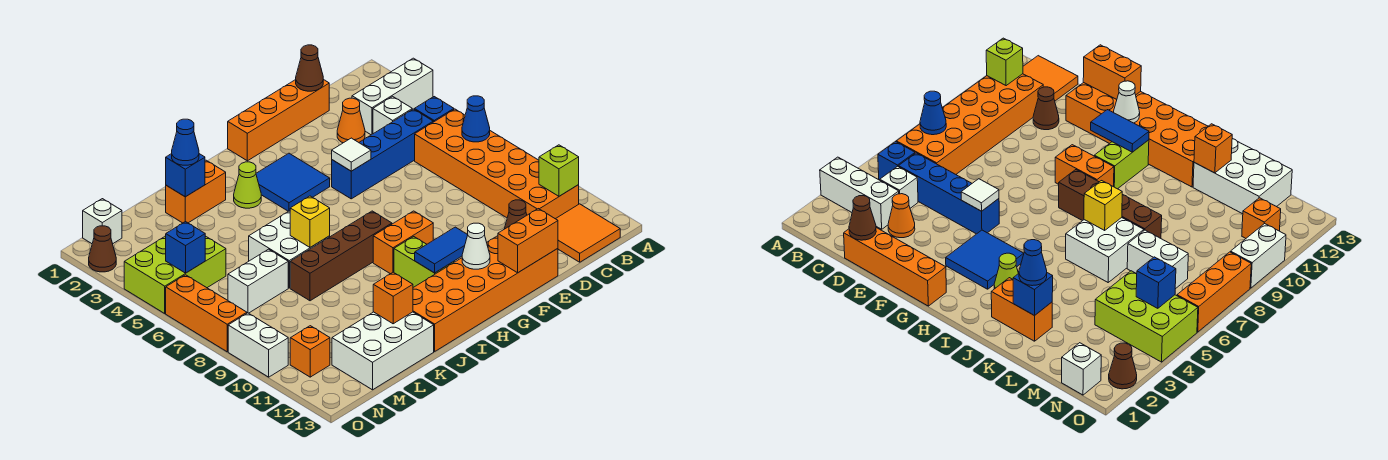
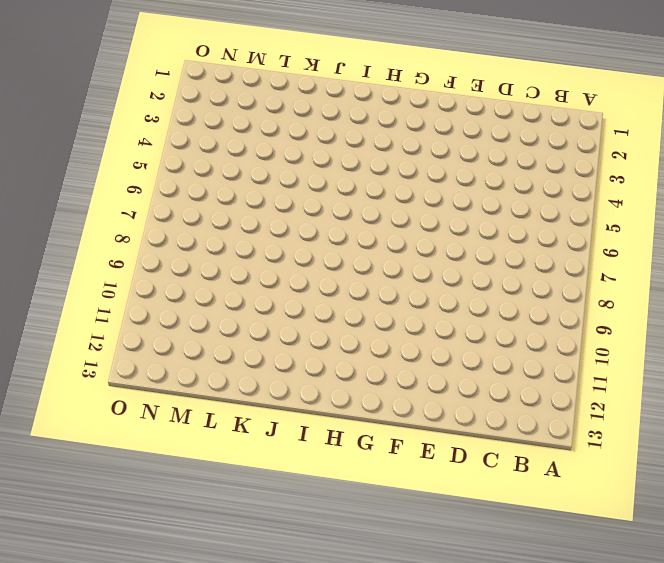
none -> white 1x3 brick [352,58,433,135]
none -> blue 1x1 brick [414,97,454,122]
none -> orange 2x6 brick [415,109,579,219]
none -> orange 2x2 tile [556,204,620,262]

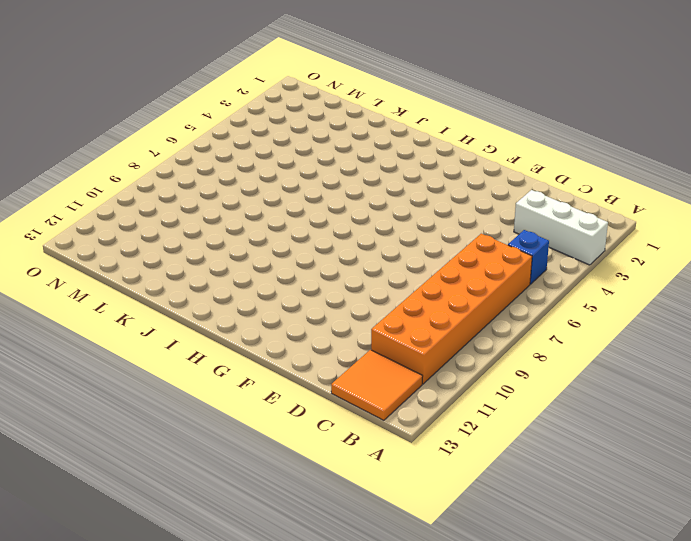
none -> white 1x1 brick [373,96,412,134]
none -> blue 1x4 brick [332,109,433,199]
none -> orange 1x4 brick [228,79,329,161]
none -> orange 1x1 cone [337,98,365,143]

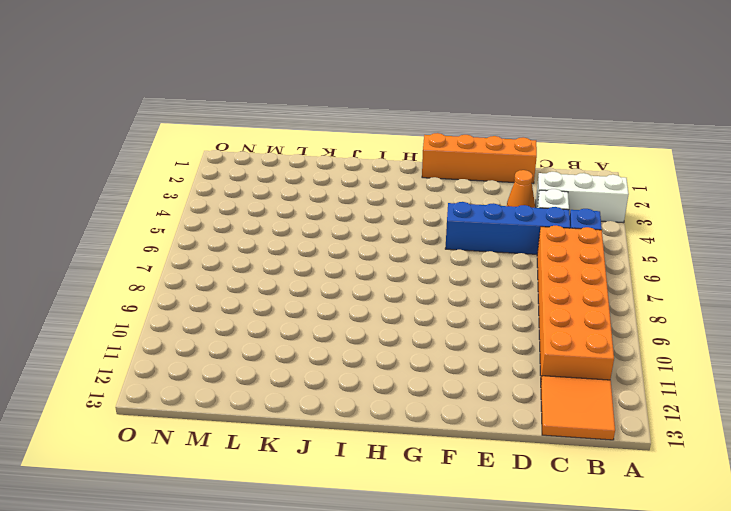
none -> brown 1x1 cone [505,200,527,229]
none -> orange 2x6 brick [413,236,558,351]
none -> blue 2x2 tile [256,153,330,211]
none -> orange 1x2 brick [373,211,433,274]

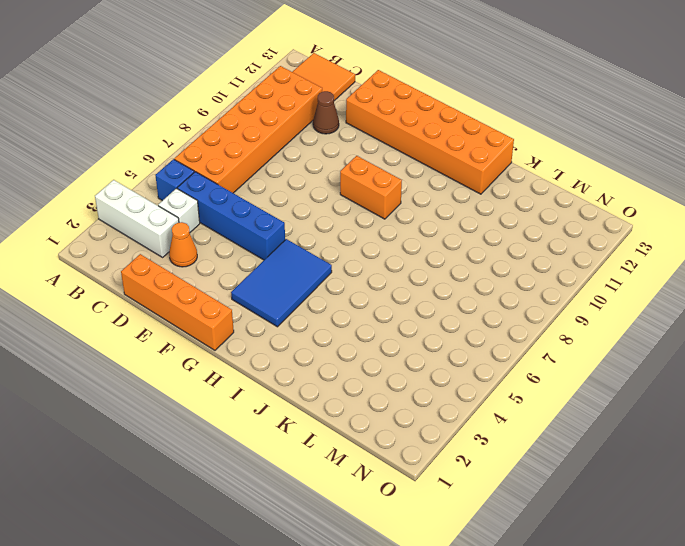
blue 2x3 tile [231,239,332,327] -> blue 2x2 tile [256,153,330,211]
none -> brown 1x4 brick [290,211,392,301]
none -> lime 1x2 brick [394,237,454,287]
none -> lime 1x1 cone [234,162,261,208]
none -> orange 1x2 brick [166,160,226,223]

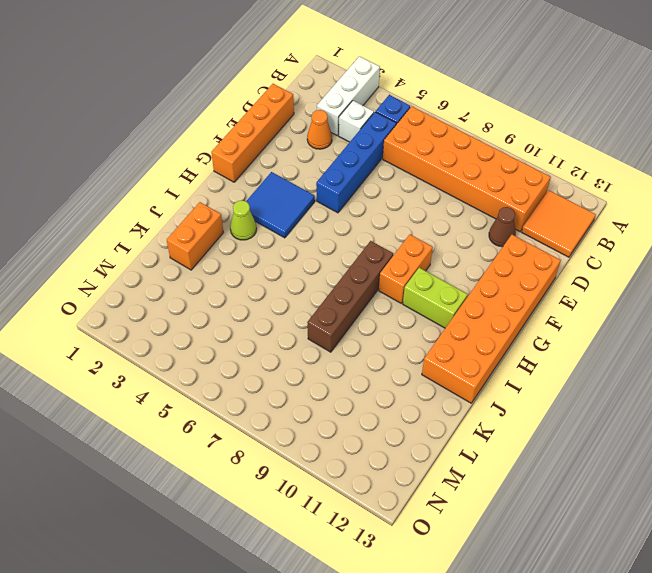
none -> white 2x2 brick [249,211,330,288]
none -> white 2x3 brick [332,312,434,390]
none -> white 1x2 brick [228,249,288,313]
none -> lime 2x3 brick [124,236,226,313]

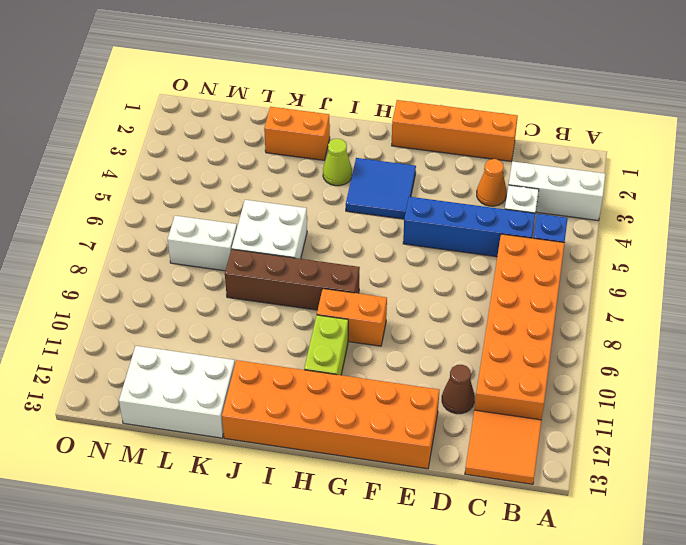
none -> lime 2x3 brick [124,236,226,313]
none -> white 1x1 brick [83,199,122,244]
none -> orange 1x1 brick [290,326,330,377]
none -> brown 1x1 cone [89,226,116,272]

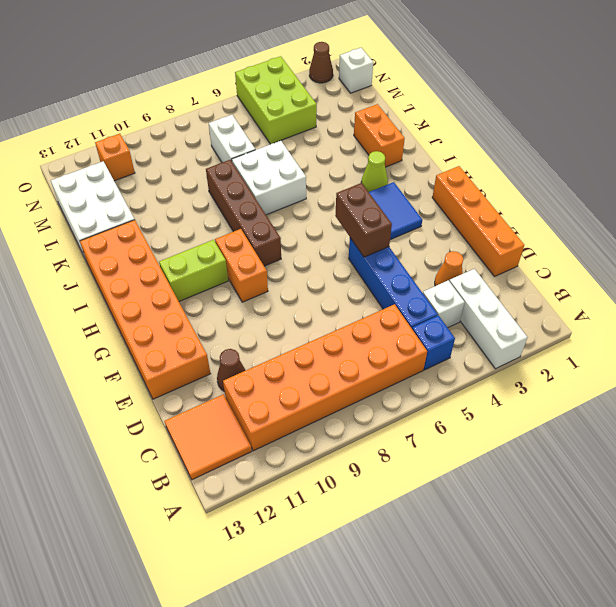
brown 1x2 brick [335,183,392,257] -> white 1x1 tile [332,138,371,171]
none -> orange 1x3 brick [166,275,247,352]
none -> white 1x2 brick [228,313,288,377]
none -> blue 1x1 cone [462,96,490,142]
none -> lime 1x1 brick [539,145,579,196]

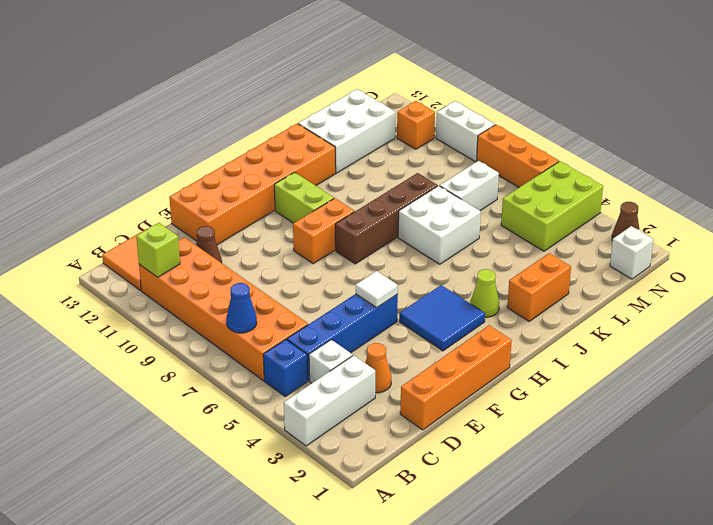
none -> brown 1x1 cone [296,45,323,91]
none -> orange 1x2 brick [498,209,558,273]
none -> blue 1x2 tile [415,227,467,273]
none -> white 1x1 cone [462,223,490,269]

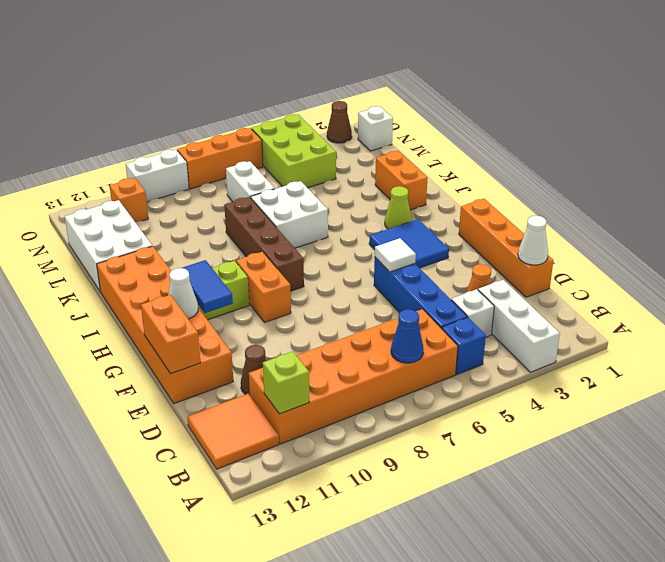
white 1x1 cone [518,216,548,265] -> brown 1x1 cone [296,45,323,91]
none -> yellow 1x1 brick [290,196,330,247]
none -> blue 1x1 brick [166,154,205,197]
none -> orange 1x1 brick [373,272,413,324]
none -> blue 1x1 brick [166,221,205,273]

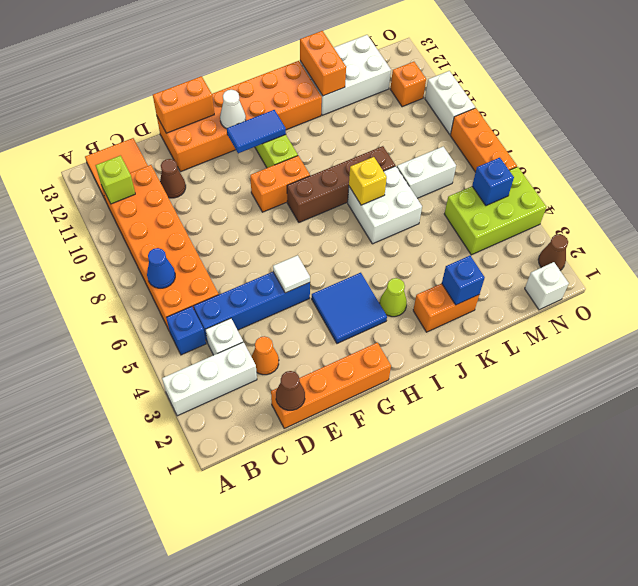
orange 1x2 brick [300,31,346,96] -> orange 1x1 brick [373,272,413,324]
none -> blue 1x1 cone [172,119,199,165]

